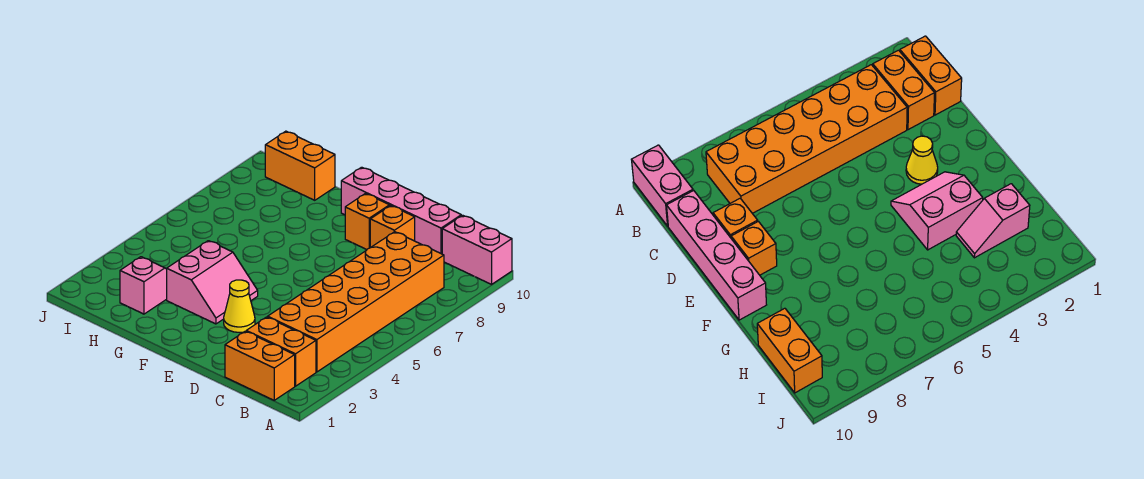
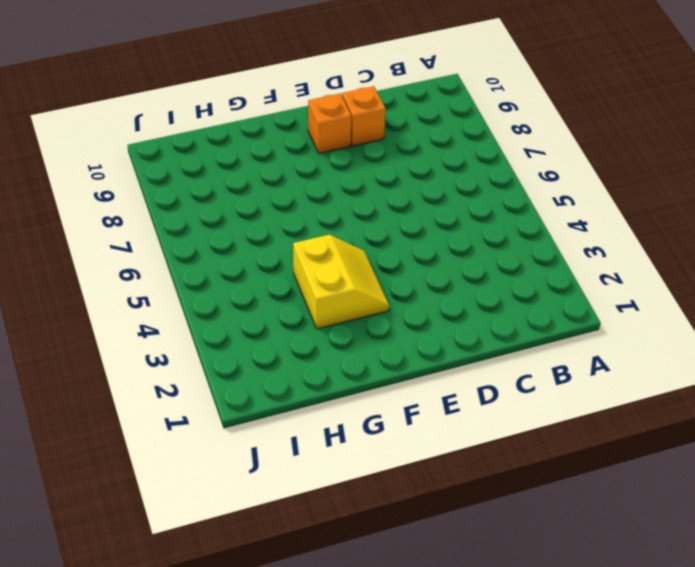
yellow 2x2 slope [293,235,389,329] -> pink 2x2 slope [167,241,258,324]
none -> pink 1x2 brick [442,215,512,284]
none -> orange 1x2 brick [225,331,295,400]

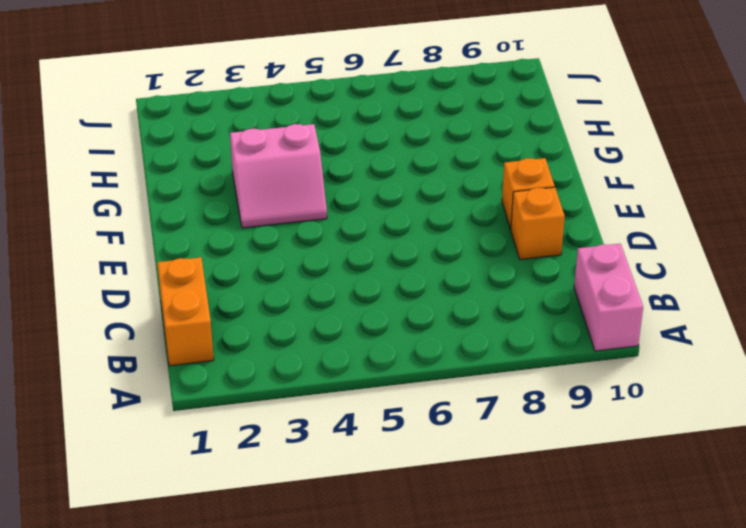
none -> orange 1x2 brick [246,317,316,386]
none -> orange 2x6 brick [268,232,444,372]

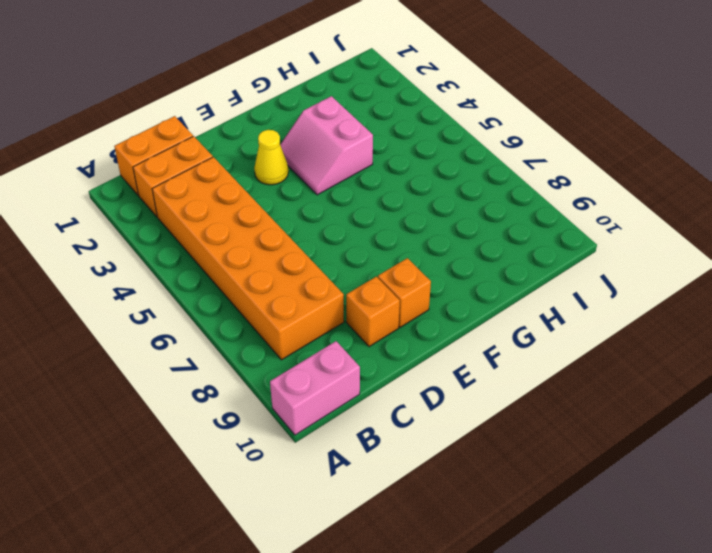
none -> pink 1x4 brick [341,167,461,254]
none -> pink 1x2 slope [120,257,167,314]

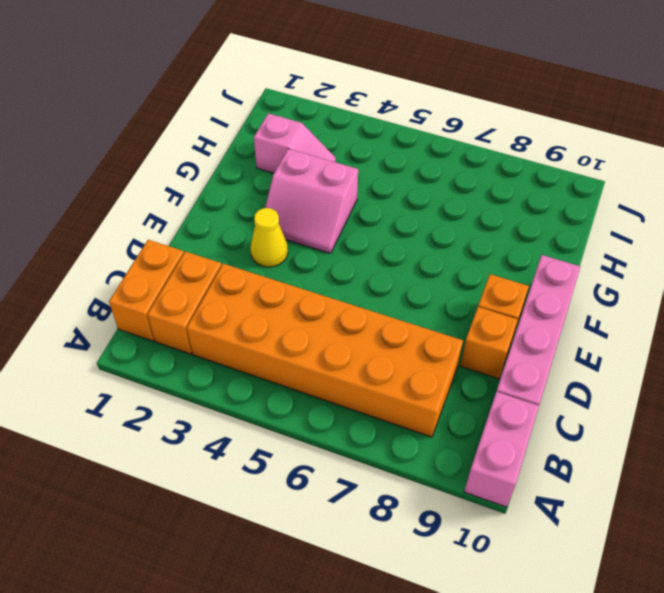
none -> orange 1x2 brick [265,131,335,200]

